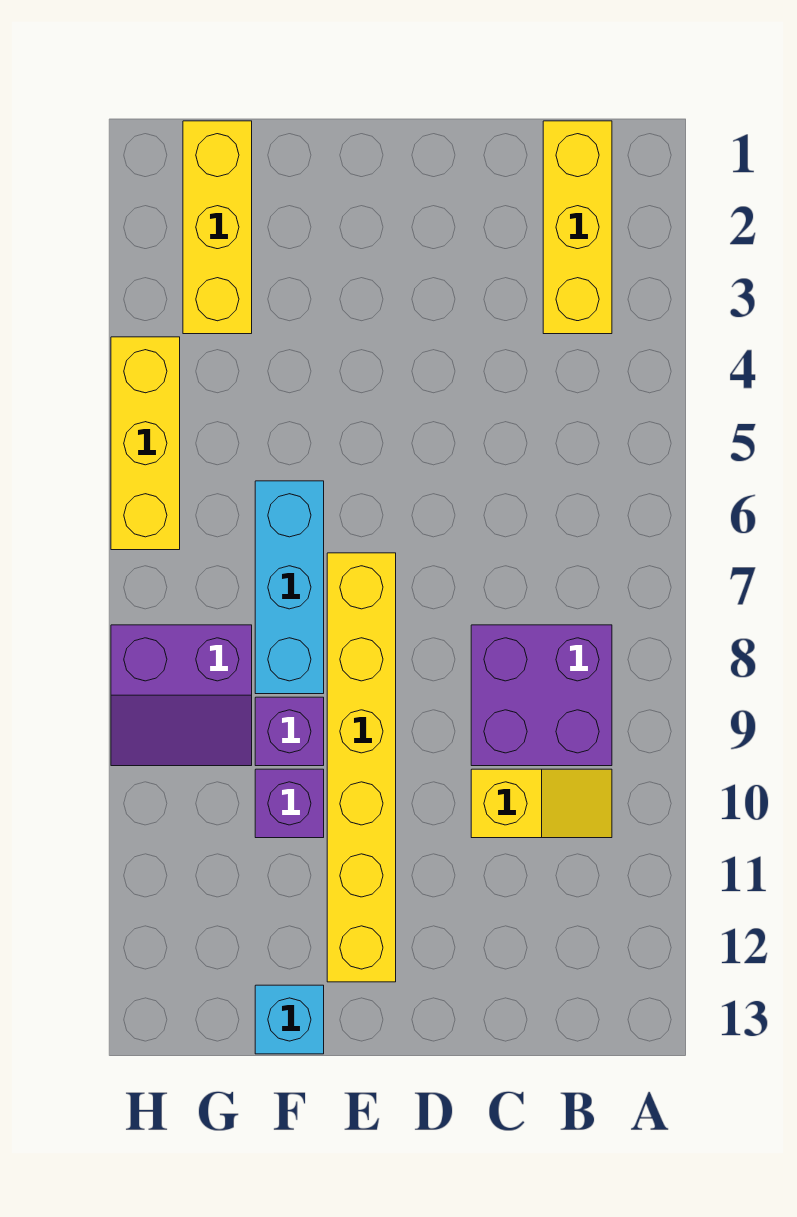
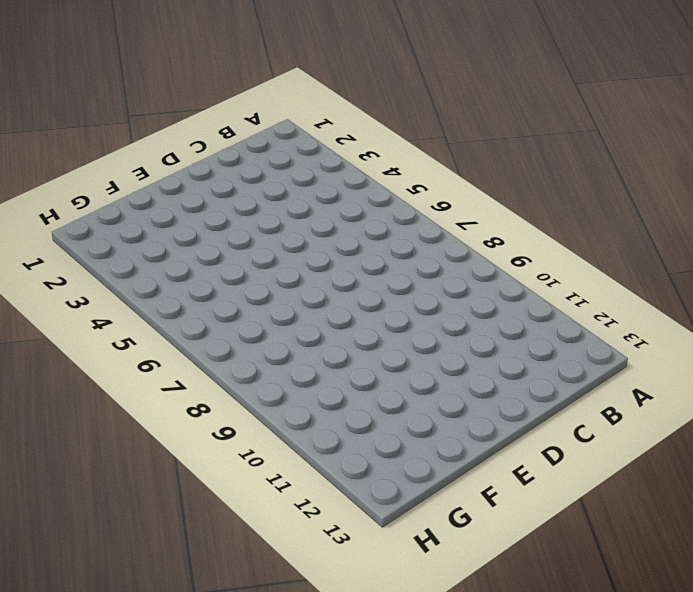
none -> yellow 1x3 brick [543,121,612,334]
none -> purple 2x2 brick [471,625,612,766]

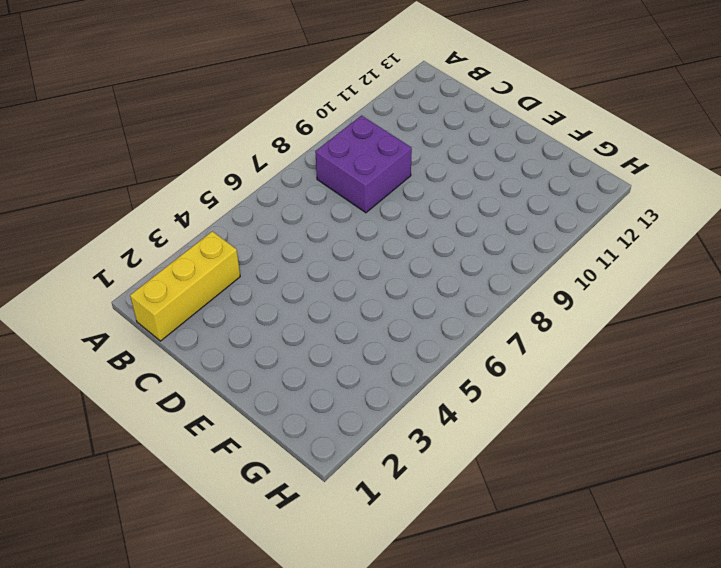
none -> yellow 1x2 slope [471,769,612,838]
none -> yellow 1x6 brick [327,553,396,982]

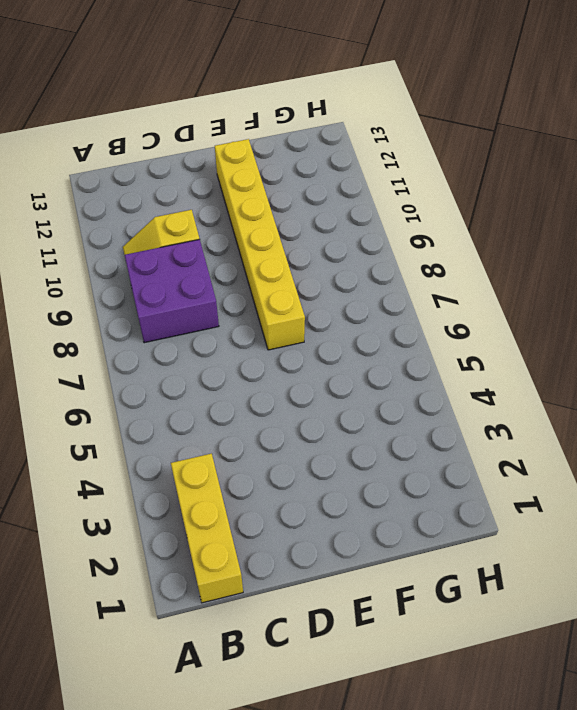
none -> cyan 1x3 brick [255,481,324,694]
none -> purple 1x1 brick [255,697,324,766]

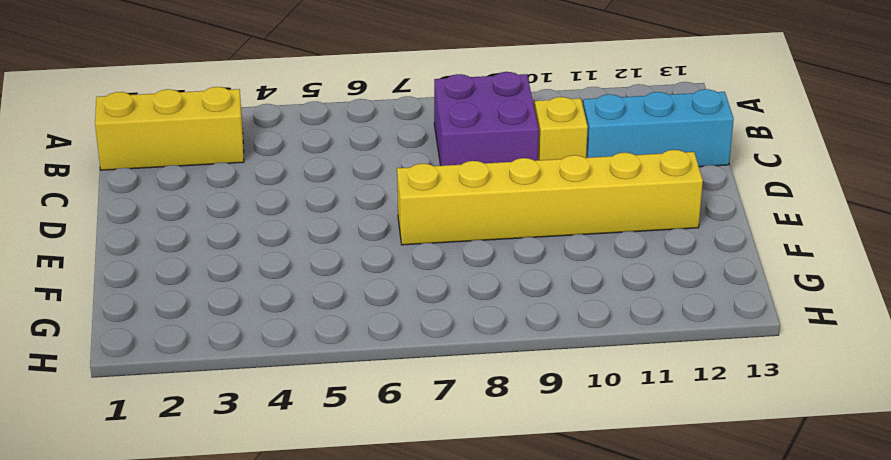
cyan 1x3 brick [583,89,734,167] -> cyan 1x3 brick moved to [255,481,324,694]
none -> purple 1x1 brick [255,697,324,766]
none -> purple 1x1 brick [255,769,324,838]

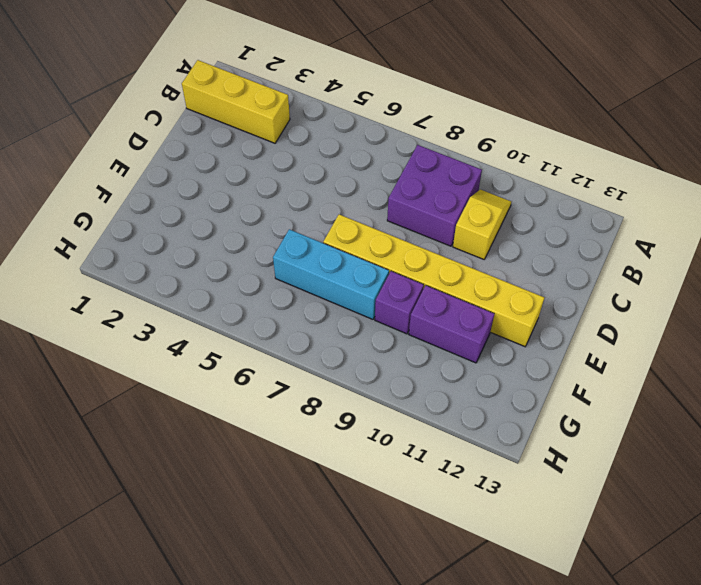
purple 1x2 brick [409,286,494,363] -> purple 1x1 brick [255,769,324,838]
none -> cyan 1x1 brick [255,985,324,1054]
none -> yellow 1x3 brick [183,121,252,334]

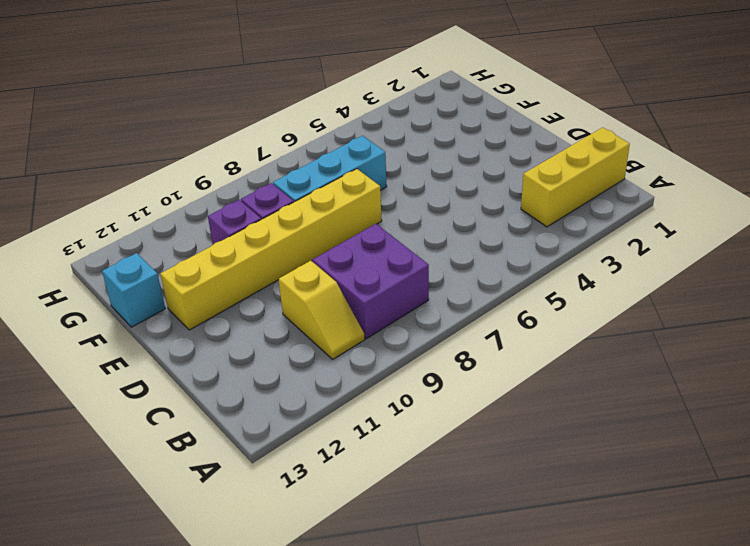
none -> yellow 1x3 brick [183,121,252,334]
none -> purple 2x2 slope [111,625,252,766]

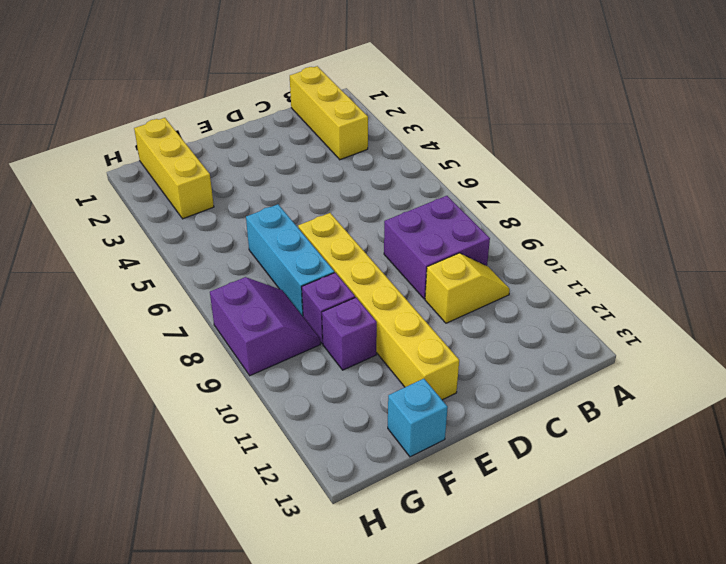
purple 2x2 slope [210,277,320,376] -> purple 2x2 slope turned to [111,625,252,766]
none -> yellow 1x3 brick [111,337,180,550]

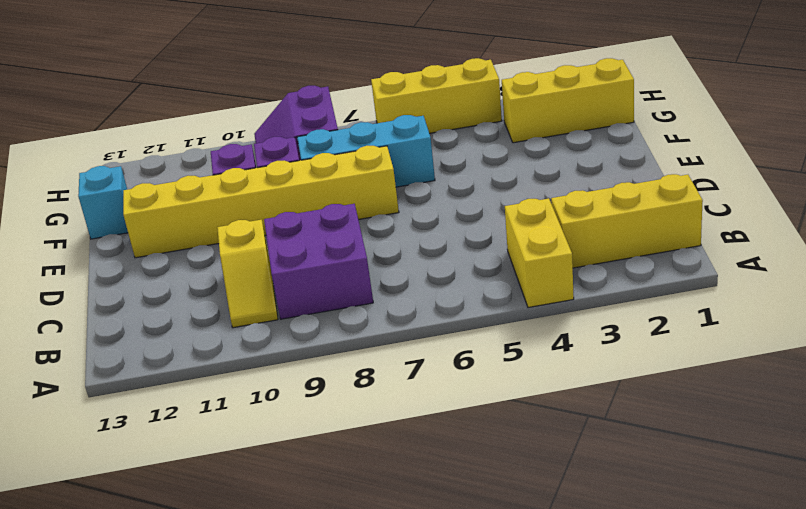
yellow 1x2 brick [505,198,574,307] -> none

